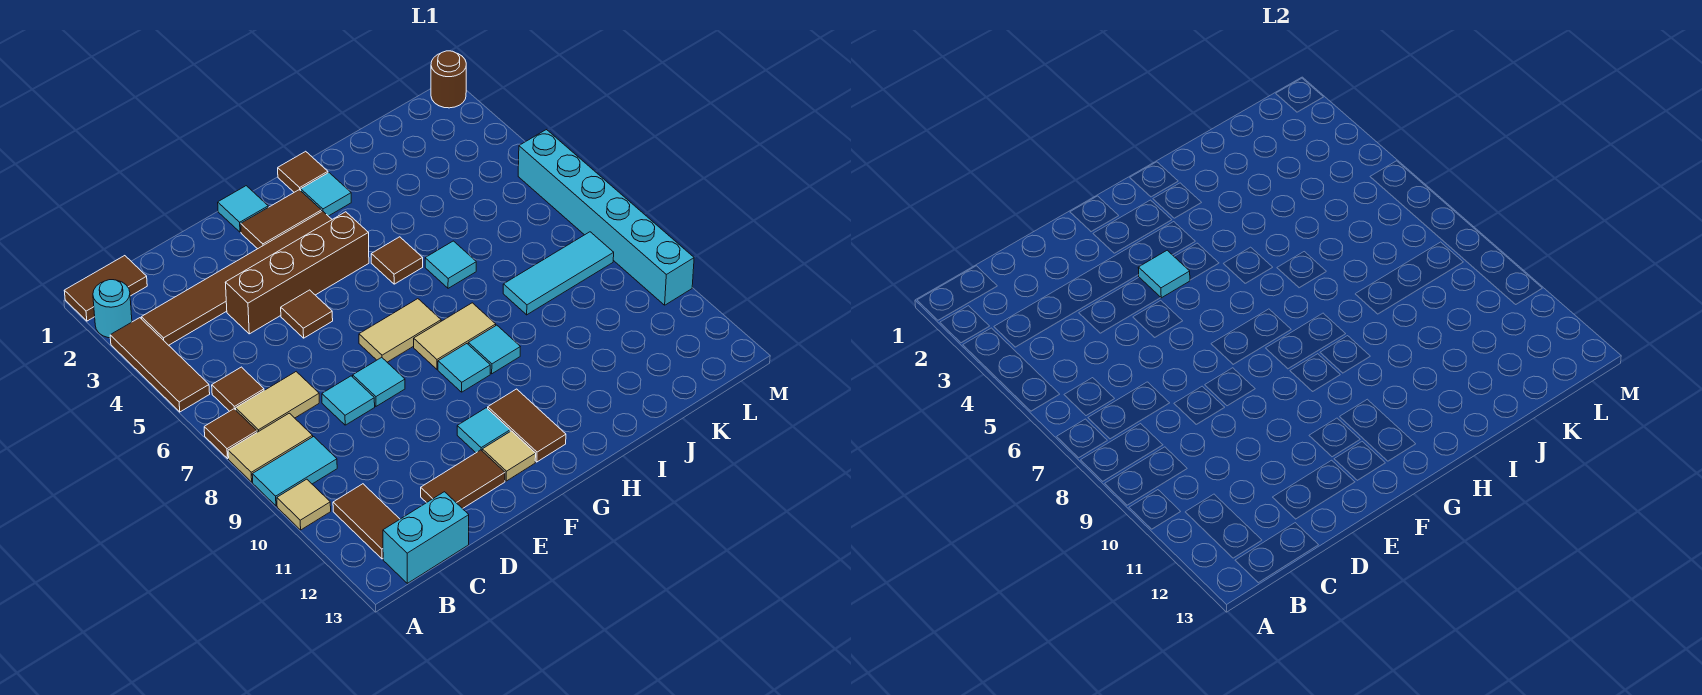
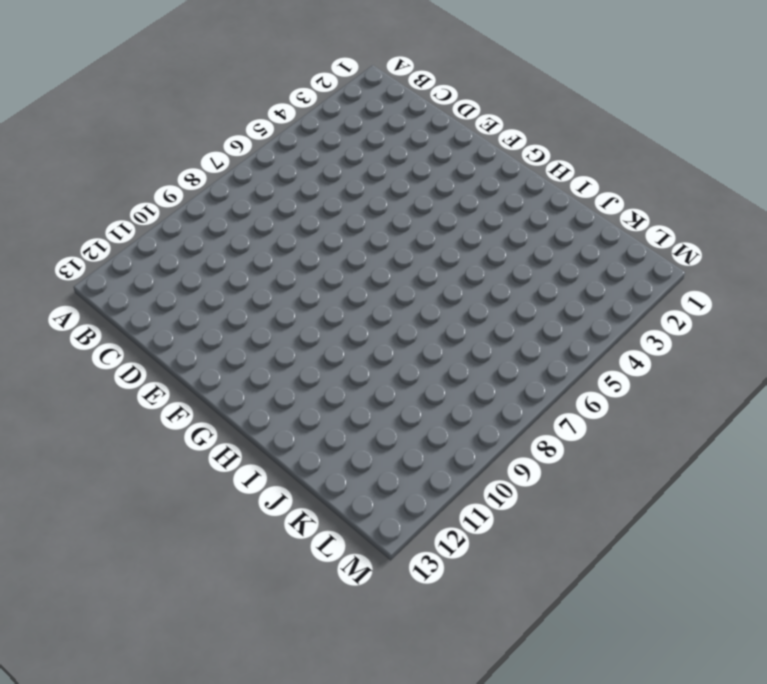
none -> brown 1x2 tile [64,256,147,321]
none -> cyan 1x1 round brick [93,280,132,338]
none -> brown 1x3 tile [110,318,210,412]
none -> brown 1x1 tile [204,409,257,458]

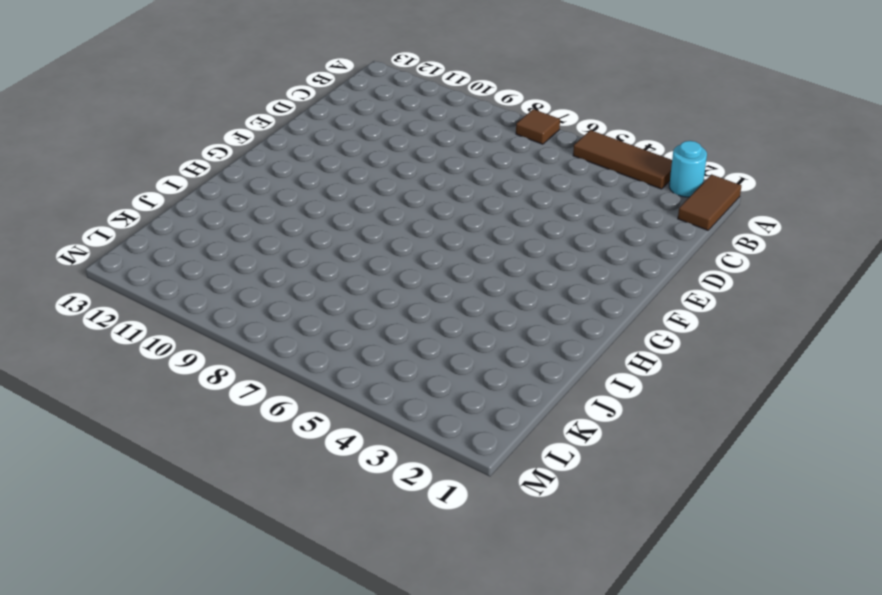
none -> tan 1x2 tile [228,413,313,482]
none -> cyan 1x2 tile [252,437,337,506]
none -> tan 1x1 tile [277,479,331,530]
none -> brown 1x6 tile [141,211,332,345]

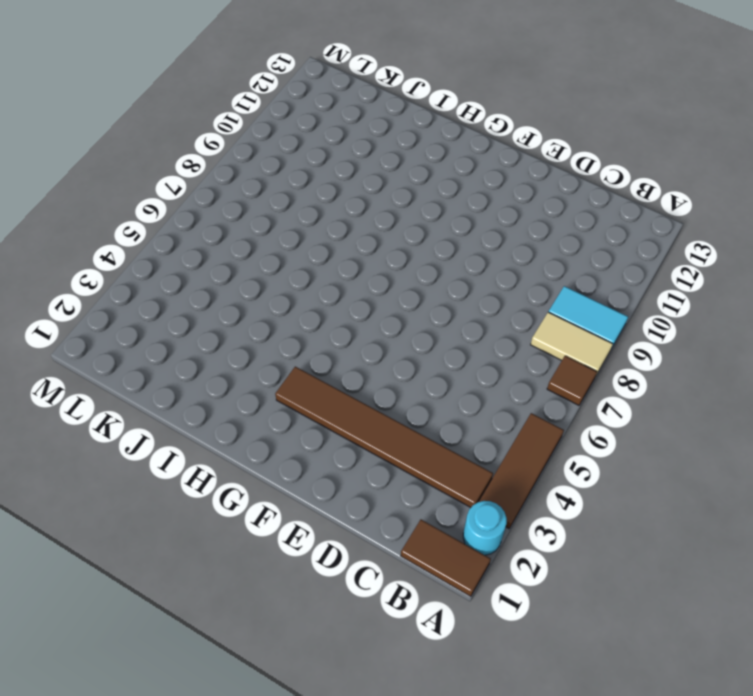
none -> tan 1x1 tile [277,479,331,530]
none -> brown 1x1 tile [212,367,264,411]
none -> tan 1x2 tile [236,372,319,432]
none -> brown 1x2 tile [333,484,400,559]

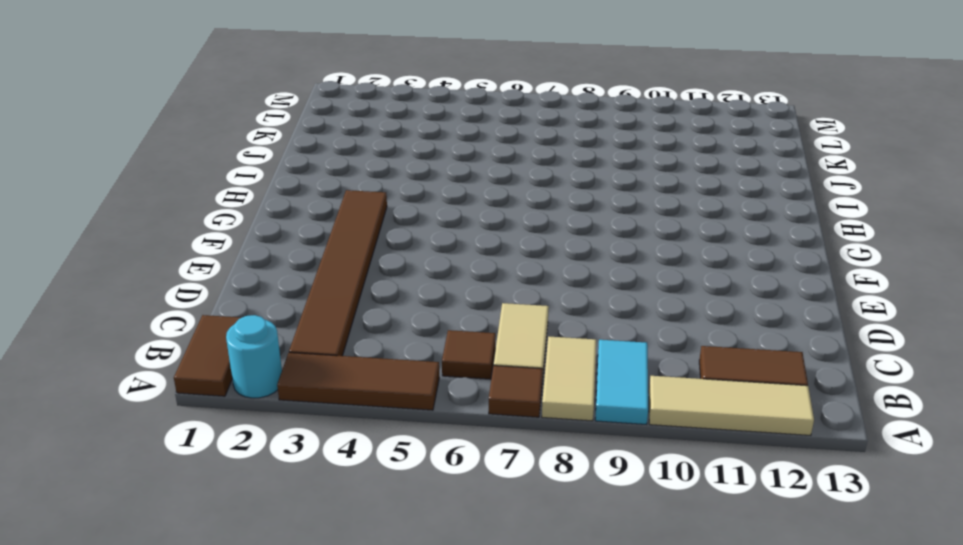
tan 1x3 tile [649,376,814,435] -> tan 1x1 tile [277,479,331,530]
none -> cyan 1x2 brick [383,492,469,583]
none -> brown 1x4 brick [225,212,369,334]
none -> cyan 1x1 tile [322,376,375,425]
none -> brown 1x2 tile [421,450,505,509]

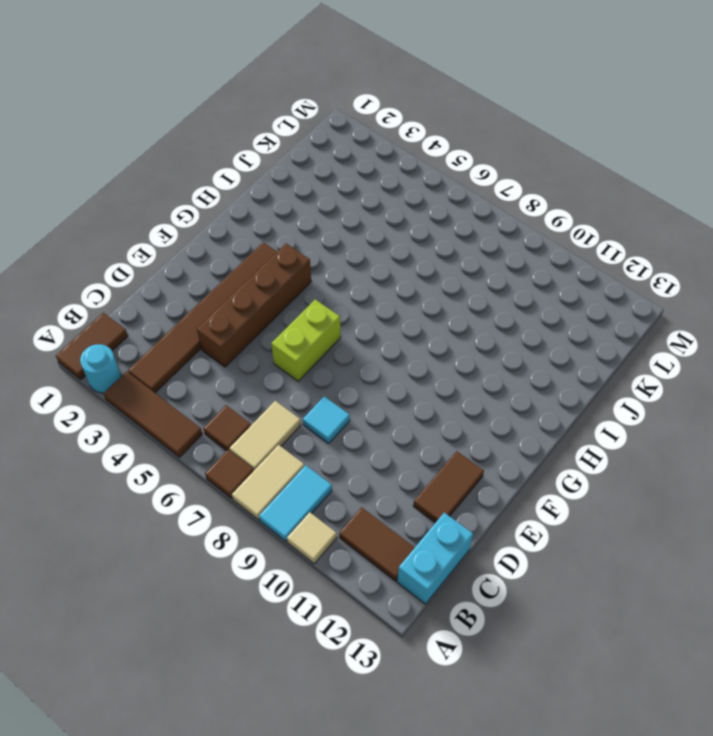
lime 1x2 brick [271,299,341,381] -> none
none -> brown 1x1 tile [281,290,333,338]
none -> cyan 1x1 tile [353,357,405,406]
none -> cyan 1x1 tile [218,186,268,232]
none -> brown 1x2 tile [241,190,322,249]

